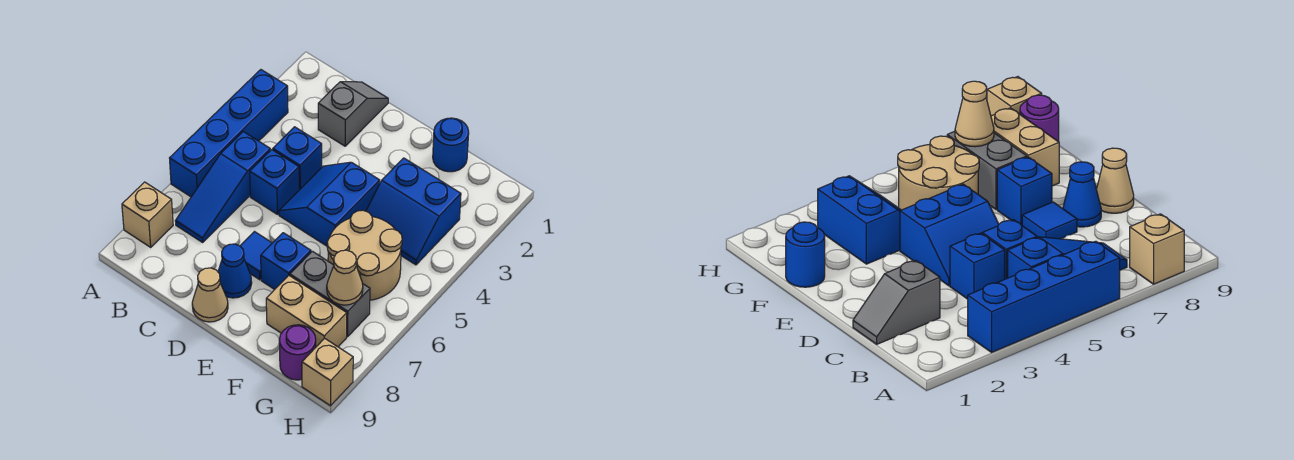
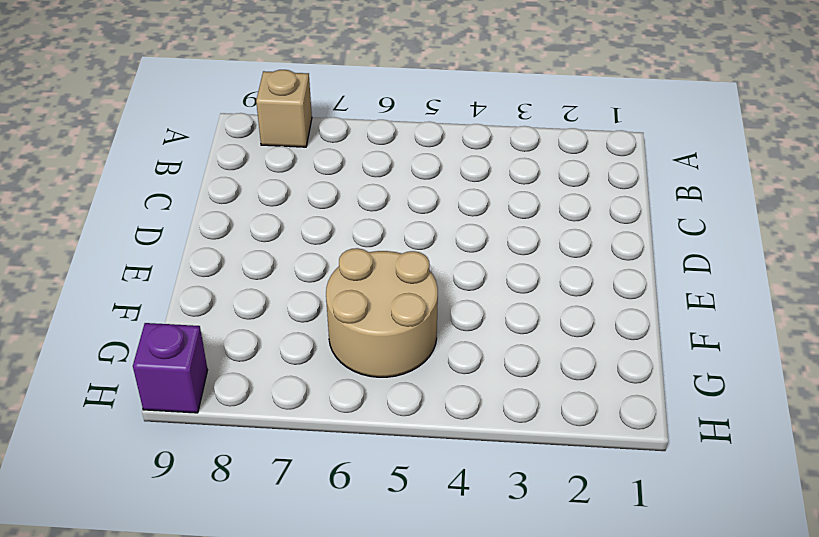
purple 1x1 brick [133,323,208,413] -> tan 1x1 brick [302,338,353,406]
none -> blue 1x4 brick [170,70,288,197]
none -> blue 1x3 slope [175,132,270,242]
none -> grey 1x2 slope [318,82,388,146]

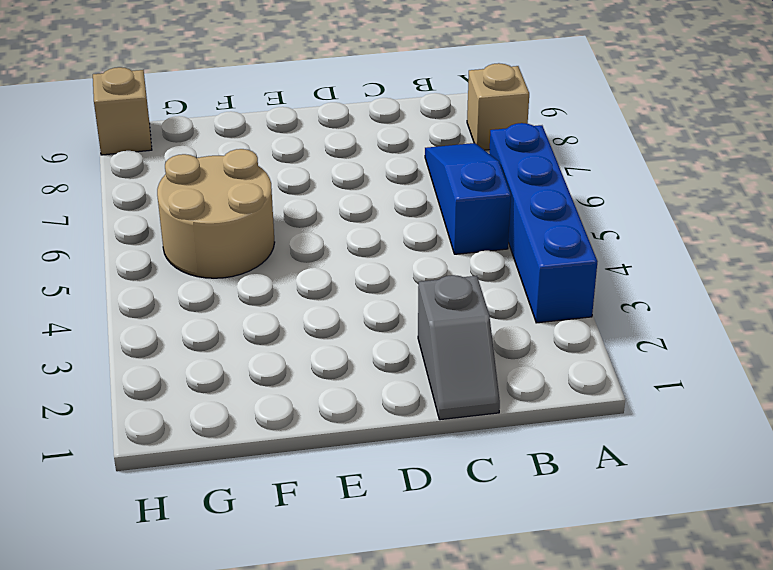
none -> blue 1x1 brick [273,127,322,190]
none -> blue 1x1 brick [250,150,299,214]
none -> blue 2x2 slope [279,162,380,246]

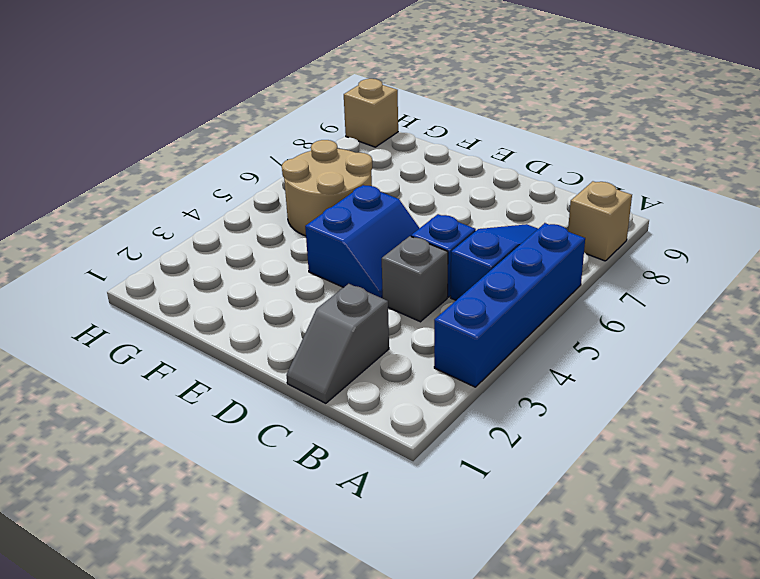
grey 1x1 brick [382,236,448,322] -> blue 1x1 brick [273,127,322,190]
none -> blue 1x1 tile [240,232,272,280]
none -> blue 1x1 cone [218,244,252,298]
none -> tan 1x1 cone [192,268,228,322]

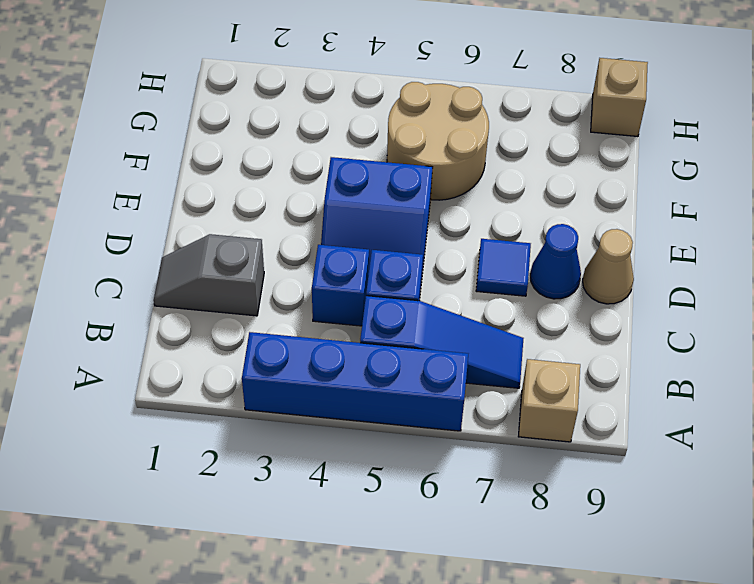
none -> blue 1x1 brick [261,233,311,289]
none -> blue 1x1 round brick [433,118,469,172]
none -> blue 2x2 slope [366,158,461,265]

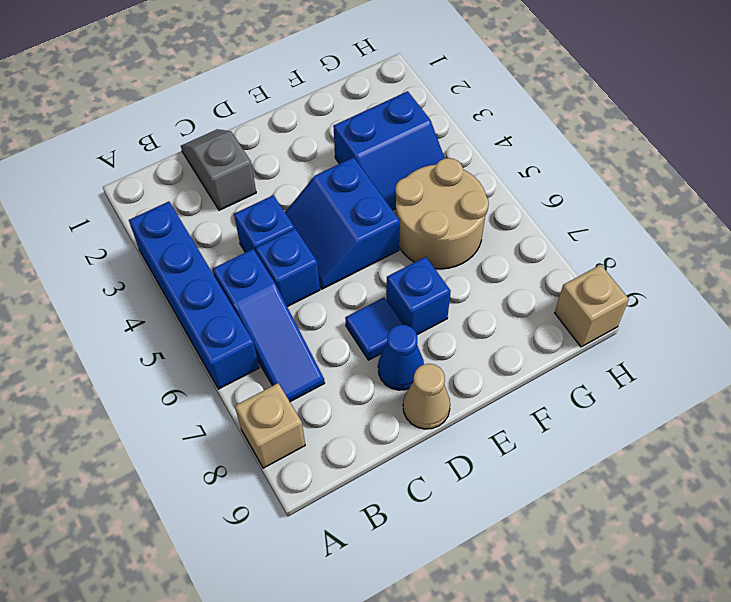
none -> blue 1x1 round brick [433,118,469,172]
none -> grey 1x2 brick [290,251,370,337]
none -> tan 1x2 brick [266,275,347,347]

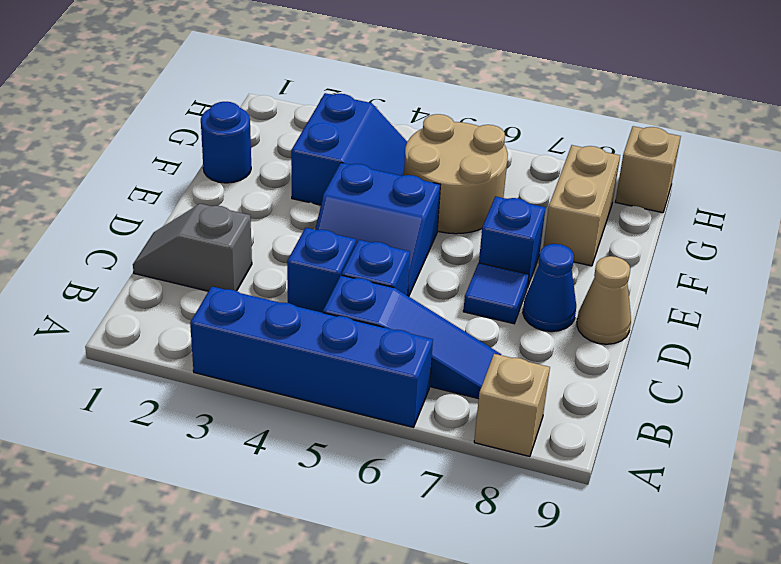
none -> grey 1x2 brick [290,251,370,337]
none -> purple 1x1 round brick [279,325,316,380]
none -> tan 1x1 cone [327,250,363,305]

